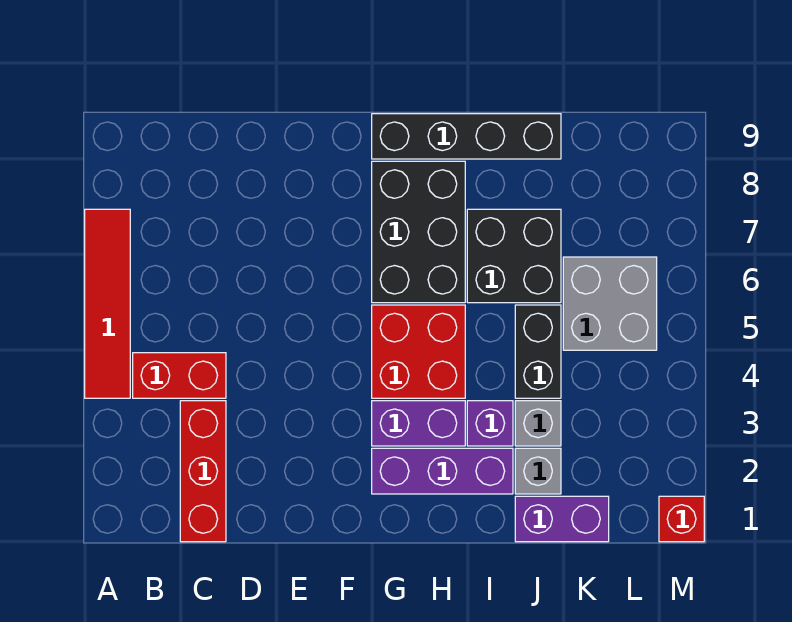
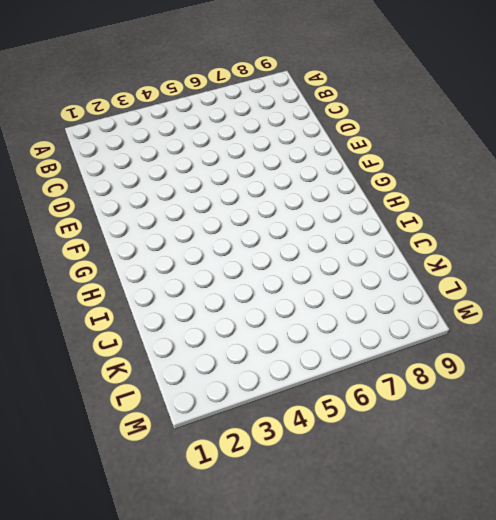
none -> red 1x4 tile [85,209,130,398]
none -> red 1x2 brick [133,353,226,398]
none -> red 1x3 brick [180,401,226,542]

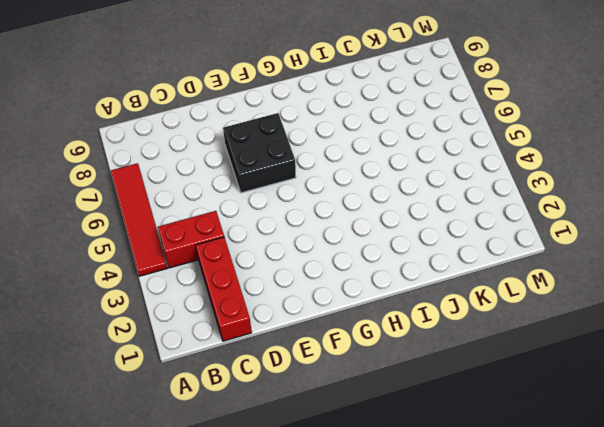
black 2x2 brick [223,113,296,193] -> black 2x2 brick moved to [467,209,561,303]
none -> purple 1x3 brick [372,448,513,494]
none -> purple 1x2 brick [372,401,465,446]
none -> red 2x2 brick [372,305,465,398]

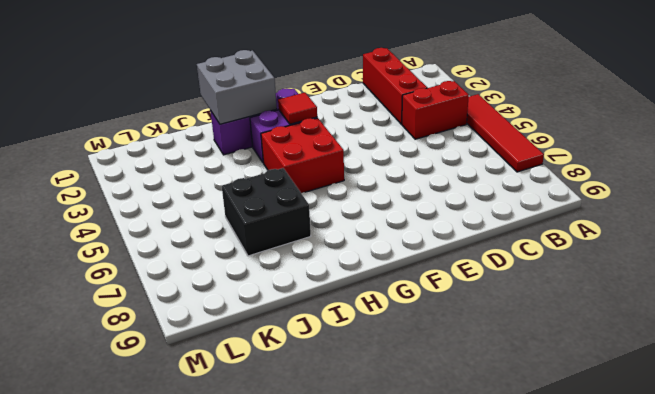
red 1x1 tile [278,93,317,124] -> none
grey 2x2 brick [197,50,277,124] -> grey 2x2 brick moved to [563,257,657,350]
none -> black 2x3 brick [372,161,465,303]
none -> black 1x4 brick [372,114,561,159]
none -> purple 1x1 brick [467,401,513,446]

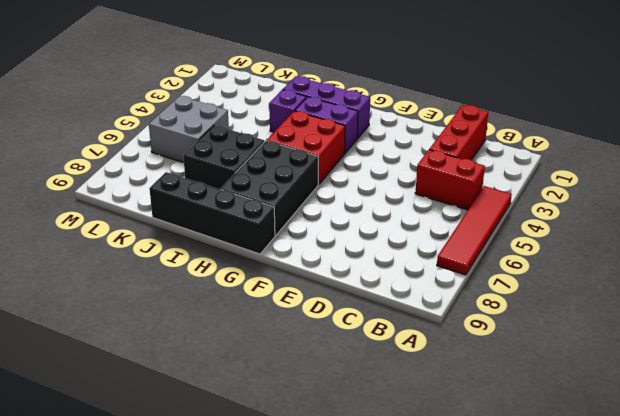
none -> purple 1x2 brick [515,496,609,542]
none -> grey 1x1 brick [515,448,561,494]
none -> grey 1x1 brick [515,401,561,446]

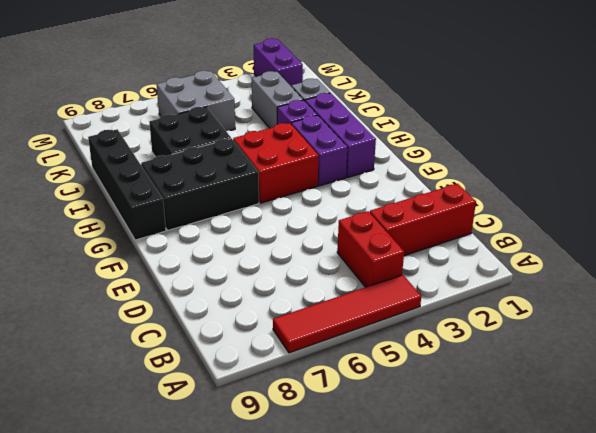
grey 1x2 brick [252,71,303,128] -> grey 1x1 brick [515,401,561,446]
purple 1x2 brick [254,38,303,86] -> purple 1x2 brick moved to [515,496,609,542]
none -> black 1x2 brick [515,305,561,398]
none -> red 1x1 brick [659,496,704,542]

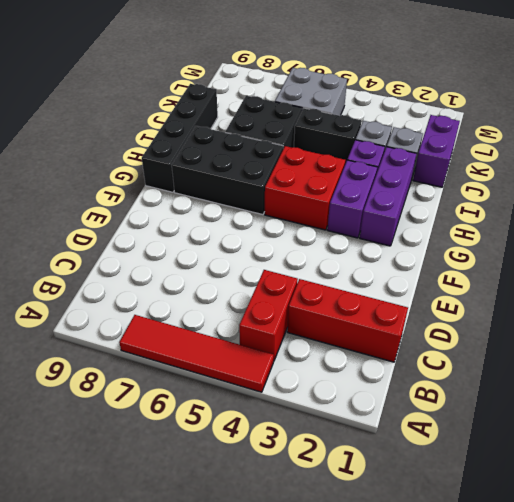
none -> red 1x1 brick [659,496,704,542]

